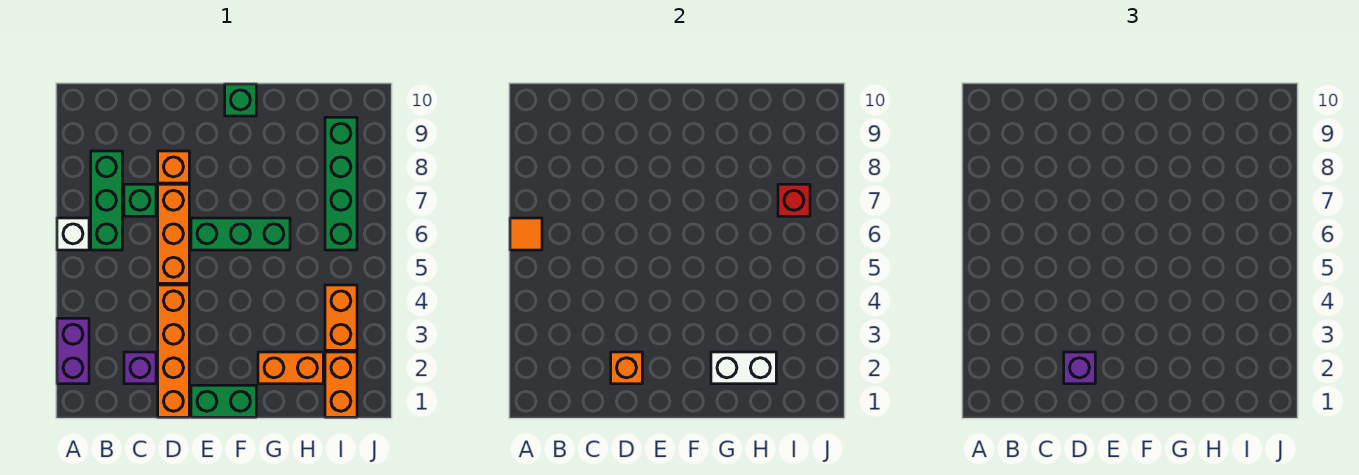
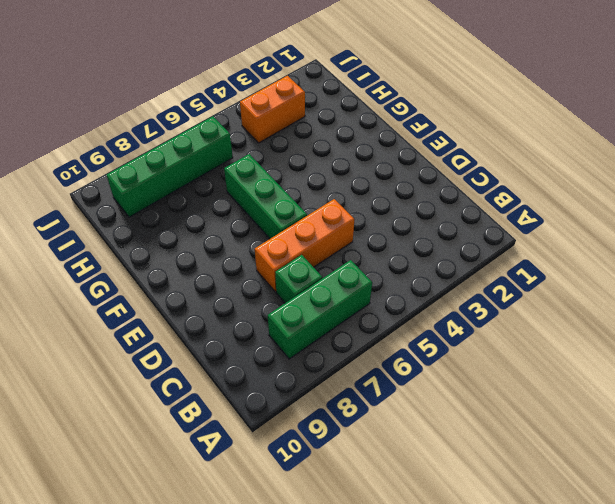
none -> purple 1x2 brick [57,318,89,384]
none -> white 1x1 brick [57,218,89,250]
none -> purple 1x1 brick [124,352,156,384]

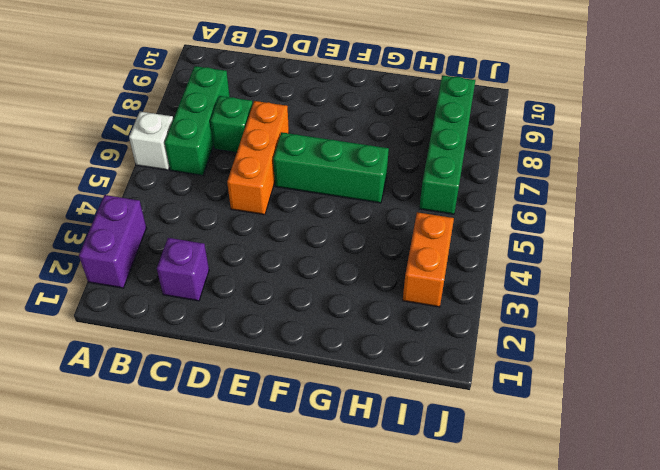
none -> orange 1x4 brick [158,285,189,417]
none -> orange 1x1 brick [158,151,189,183]
none -> green 1x2 brick [191,385,256,417]

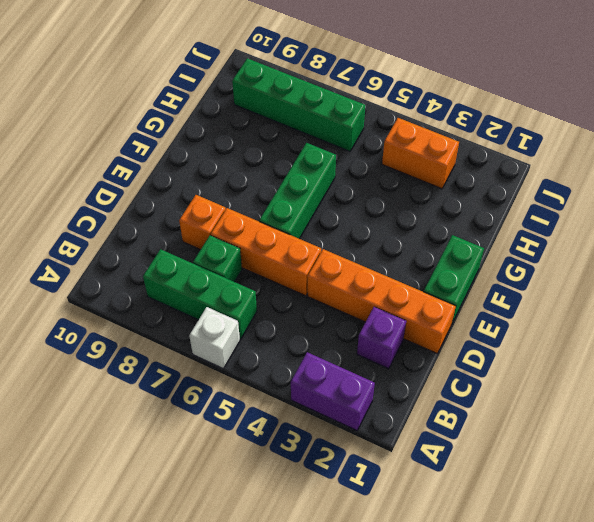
none -> green 1x1 brick [225,84,256,116]
none -> orange 1x2 brick [258,352,323,384]
none -> orange 1x2 brick [325,352,357,417]

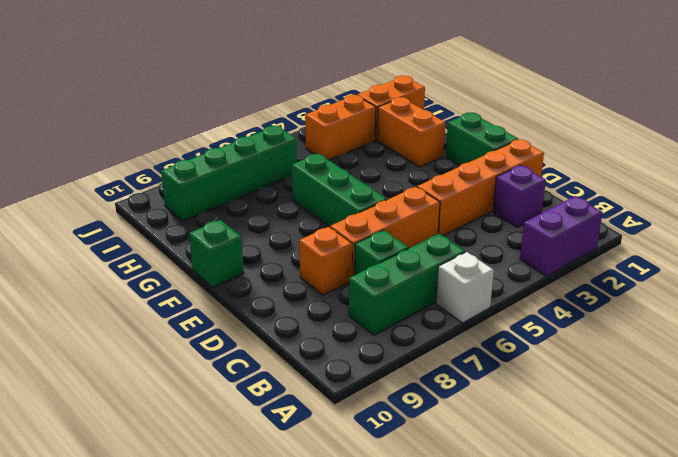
none -> orange 1x1 tile [510,218,542,250]
none -> orange 1x1 brick [611,352,642,384]
none -> white 1x2 brick [711,352,776,384]

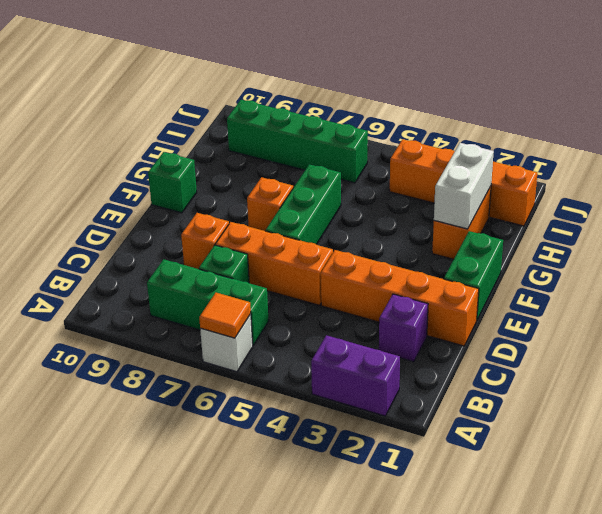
orange 1x1 brick [247,177,293,231] -> orange 1x1 brick moved to [611,352,642,384]
none -> red 1x1 brick [778,184,810,216]
none -> purple 1x1 brick [1064,352,1095,384]

